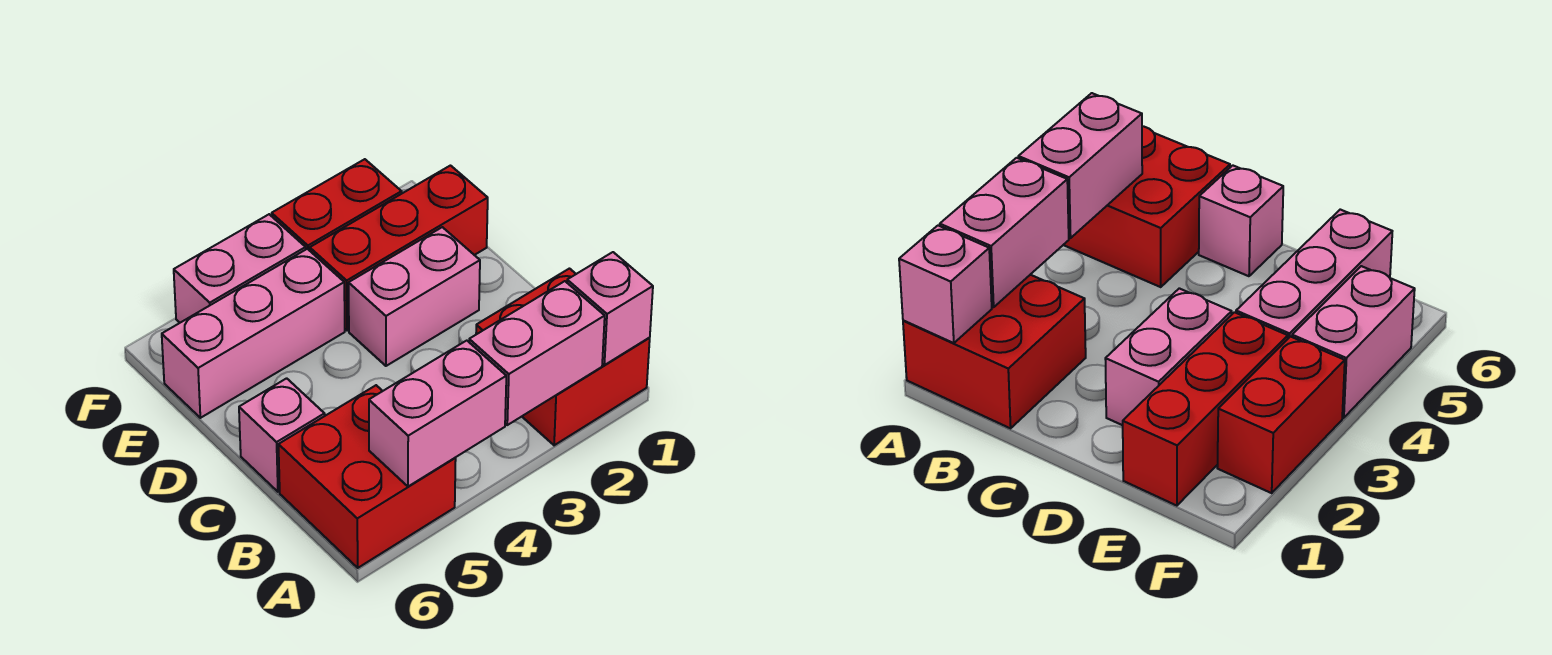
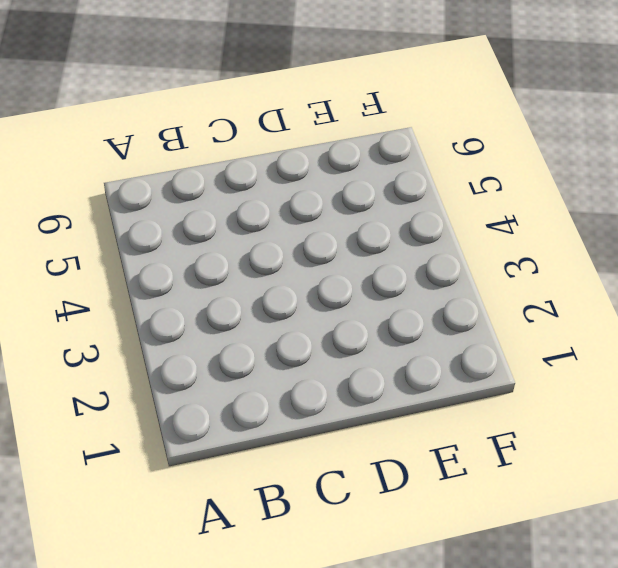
none -> red 2x2 brick [476,269,650,445]
none -> red 2x2 brick [278,385,456,568]

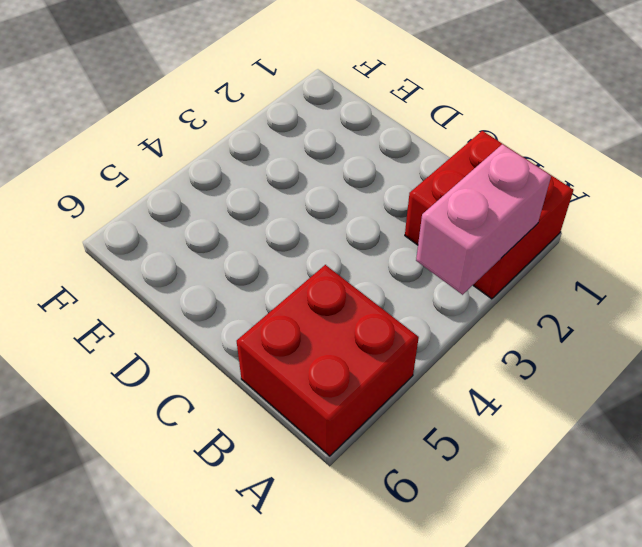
none -> pink 1x1 brick [239,378,325,492]
none -> pink 1x2 brick [349,227,480,366]

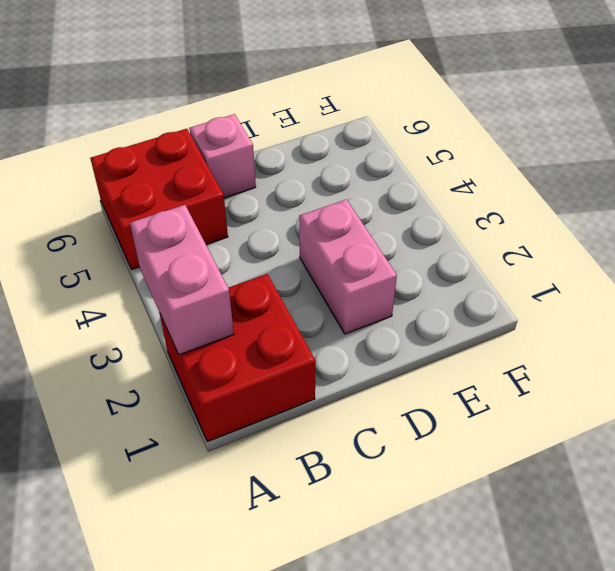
none -> red 1x3 brick [310,166,488,331]
none -> pink 1x3 brick [162,249,345,418]

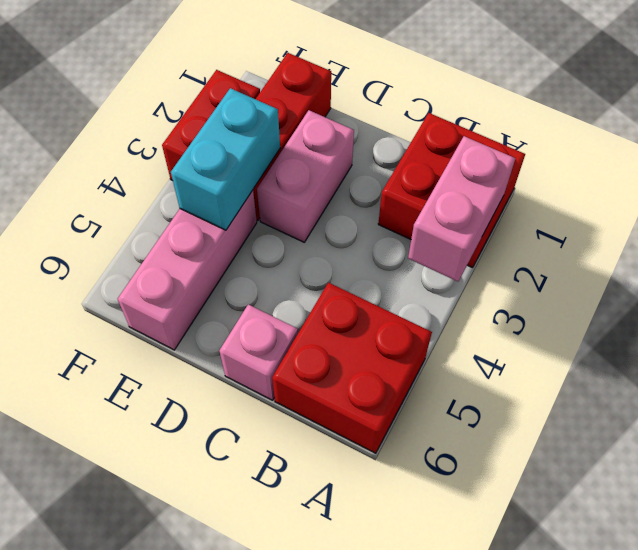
cyan 1x2 brick [171,88,280,230] -> none
none -> pink 1x2 brick [174,214,306,323]
none -> pink 1x1 brick [567,252,653,365]

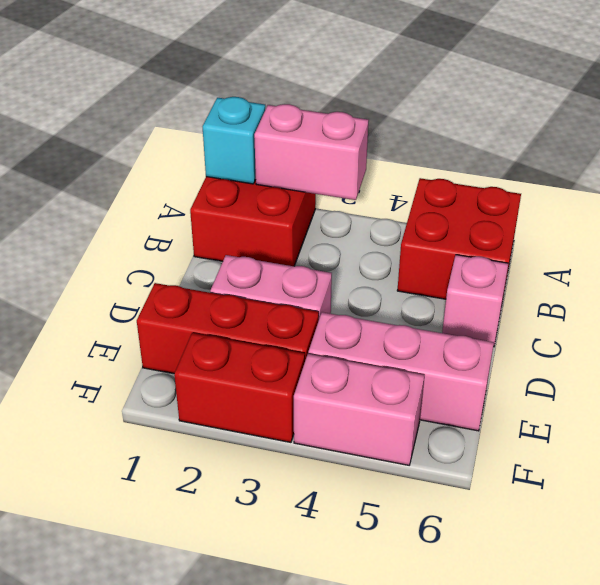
cyan 1x1 brick [202,97,265,184] -> pink 1x1 brick [567,252,653,365]
none -> pink 1x2 brick [369,341,506,486]

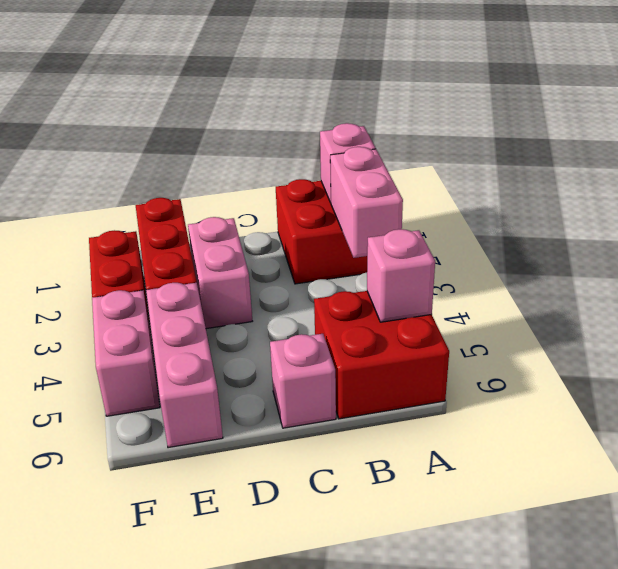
pink 1x1 brick [367,229,435,322] -> pink 1x2 brick [369,341,506,486]

